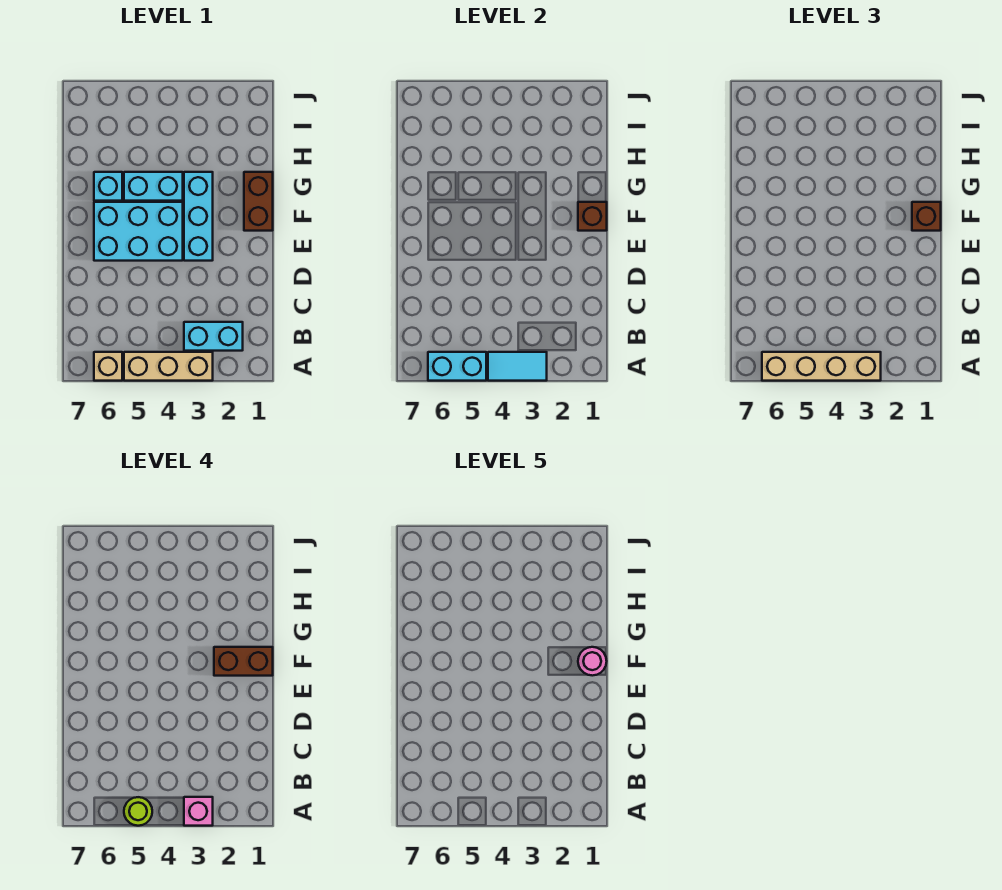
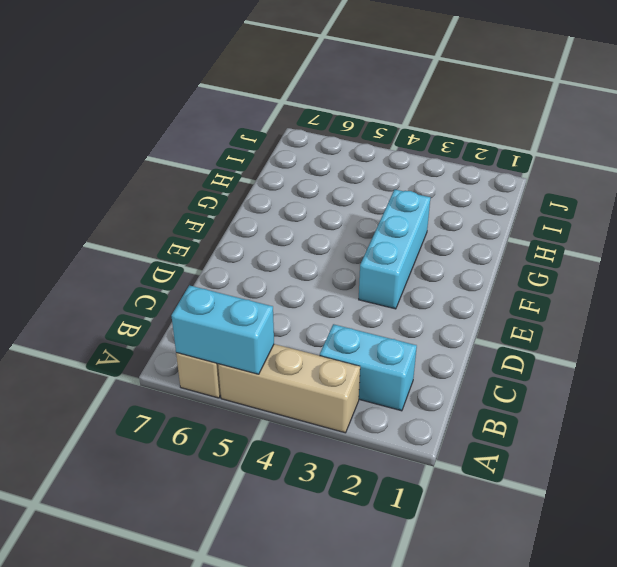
none -> cyan 2x3 brick [94,202,183,261]
none -> brown 1x2 brick [244,172,273,231]
none -> cyan 1x2 brick [124,172,183,201]

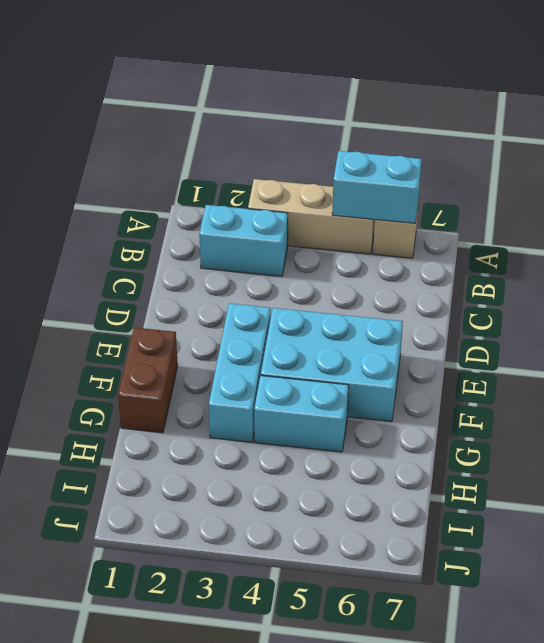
none -> cyan 1x1 brick [94,172,122,201]
none -> cyan 1x2 tile [488,352,547,381]
none -> brown 1x1 brick [578,202,607,231]

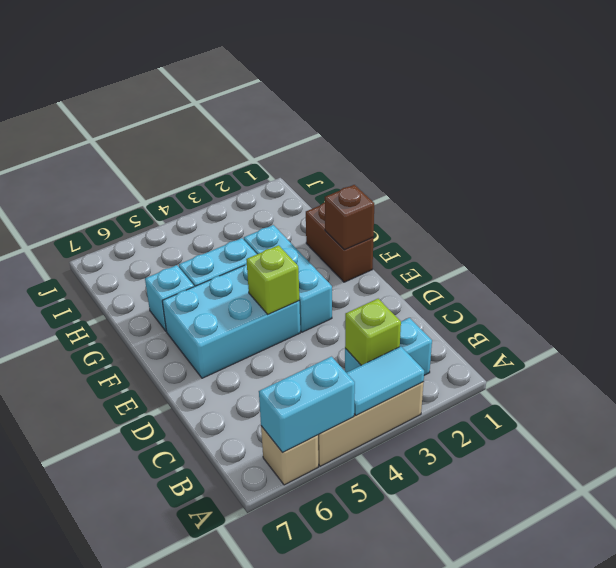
lime 1x1 brick [345,299,401,365] -> none
lime 1x1 brick [246,245,299,314] -> none
none -> tan 1x4 brick [762,352,881,381]
none -> brown 1x1 brick [912,202,941,231]
none -> pink 1x1 brick [184,797,213,826]

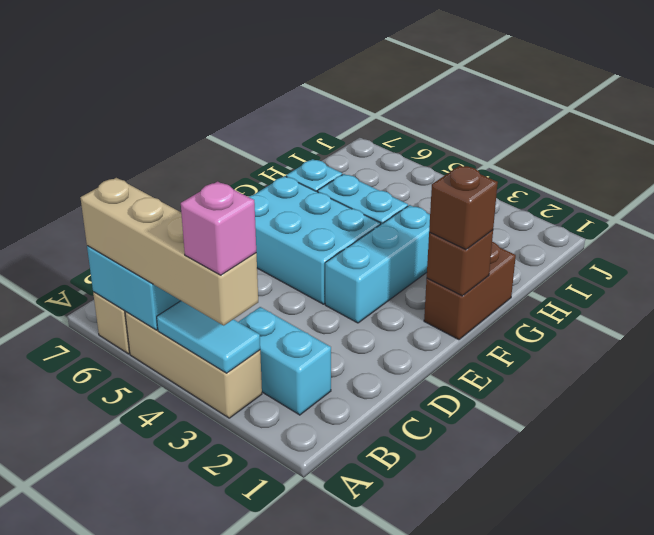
none -> lime 1x1 round brick [124,797,152,826]
none -> brown 1x2 brick [214,647,273,676]
none -> pink 1x1 round brick [578,647,607,676]

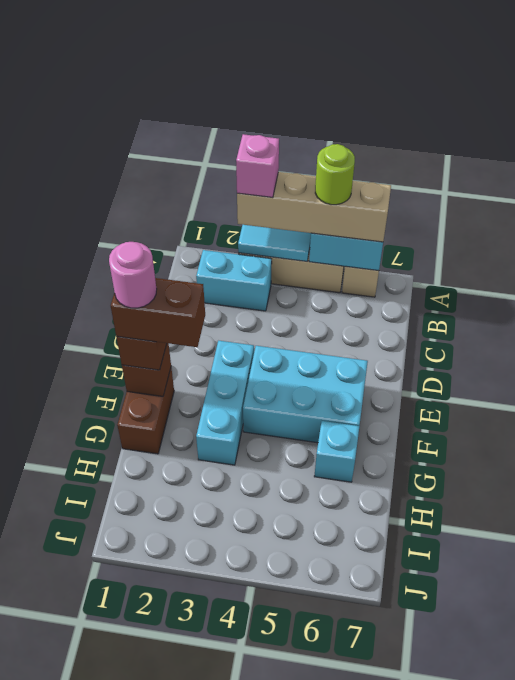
none -> cyan 1x2 brick [124,172,183,201]

